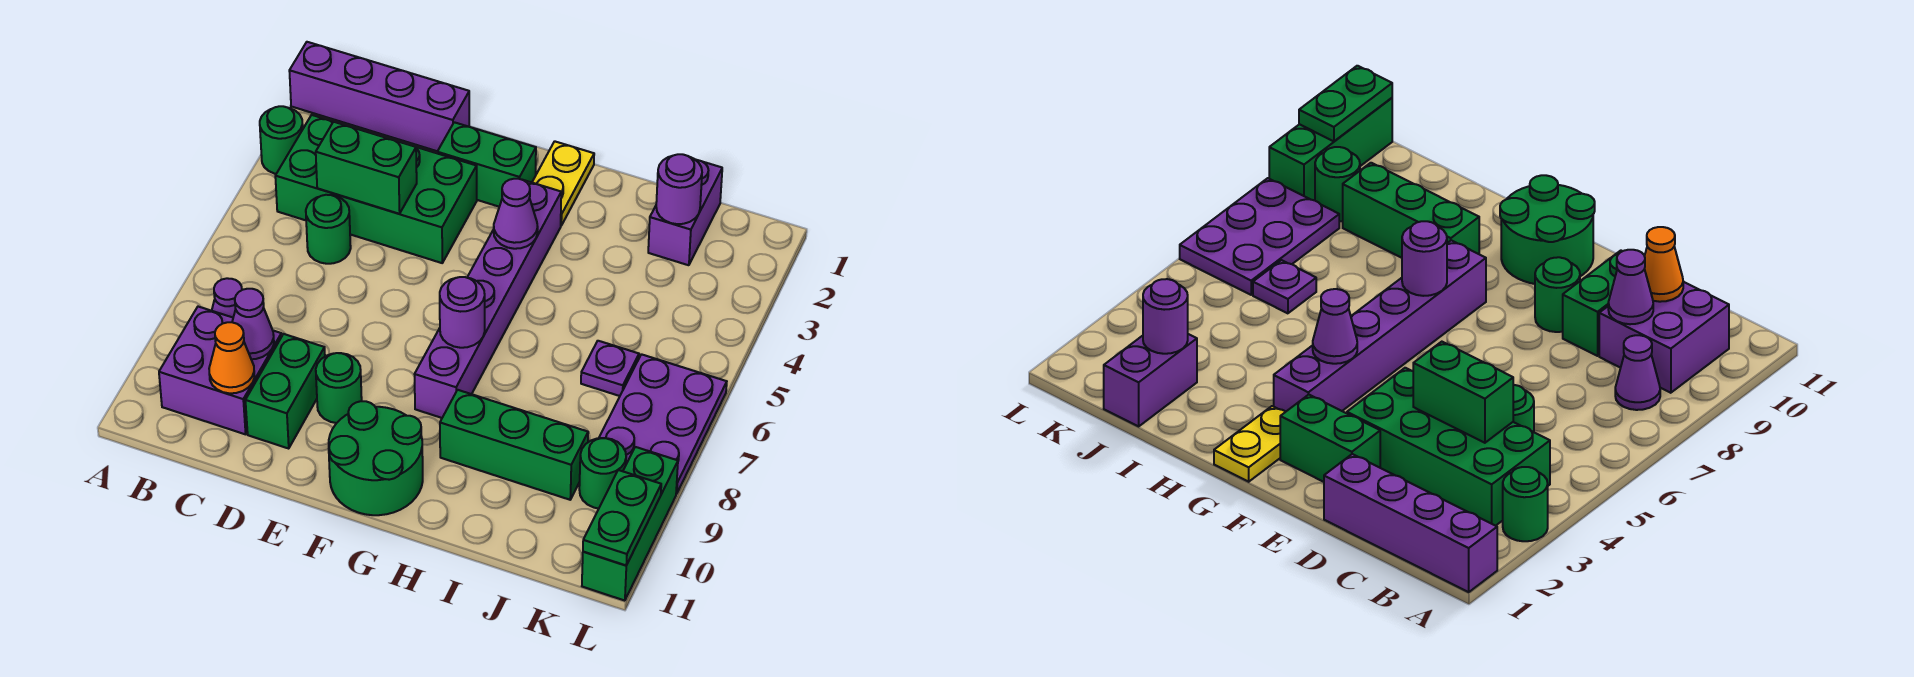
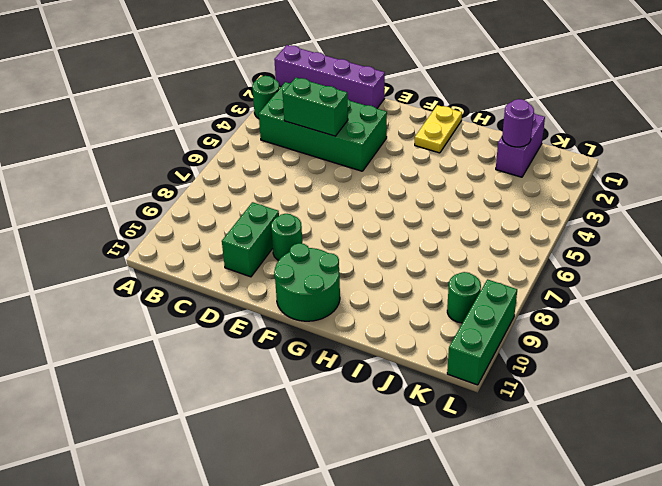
none -> purple 1x1 cone [212,278,242,317]
none -> purple 2x2 brick [159,307,282,434]
none -> green 1x1 round brick [306,195,351,264]

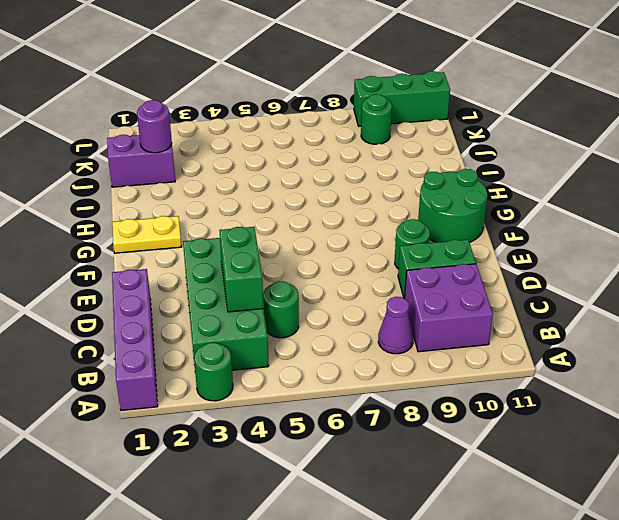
none -> green 1x2 brick [437,122,536,207]
none -> purple 1x6 brick [415,180,561,418]
none -> green 1x3 brick [440,390,588,500]

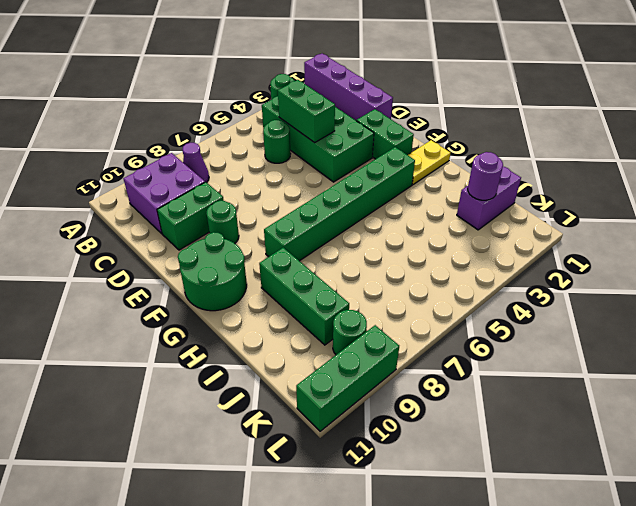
green 1x6 brick [264,147,415,261] -> purple 1x6 brick [415,180,561,418]
none -> purple 1x1 plate [581,341,639,396]
none -> purple 2x3 plate [599,354,727,494]
none -> purple 1x1 cone [232,289,274,359]

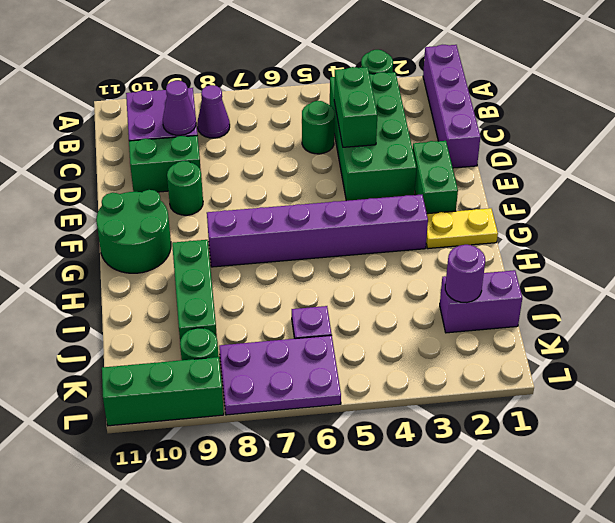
none -> orange 1x1 cone [209,322,255,393]
none -> purple 1x1 cone [494,179,538,249]
none -> purple 1x1 round brick [440,277,485,348]

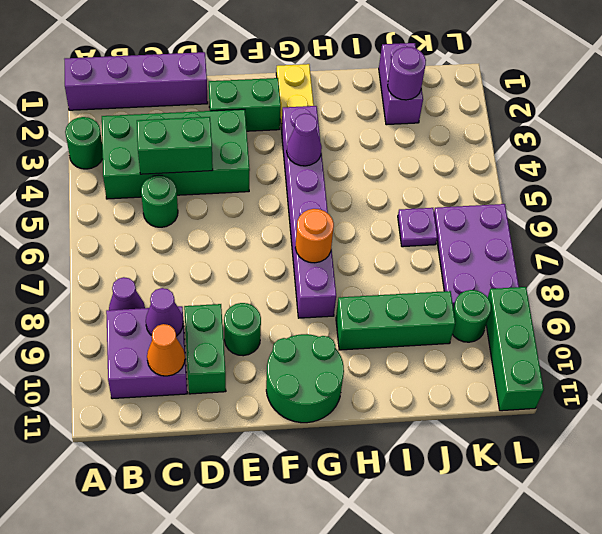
orange 1x1 round brick [295,209,334,263] -> purple 1x1 round brick [440,277,485,348]
none -> green 1x2 plate [583,470,661,565]

